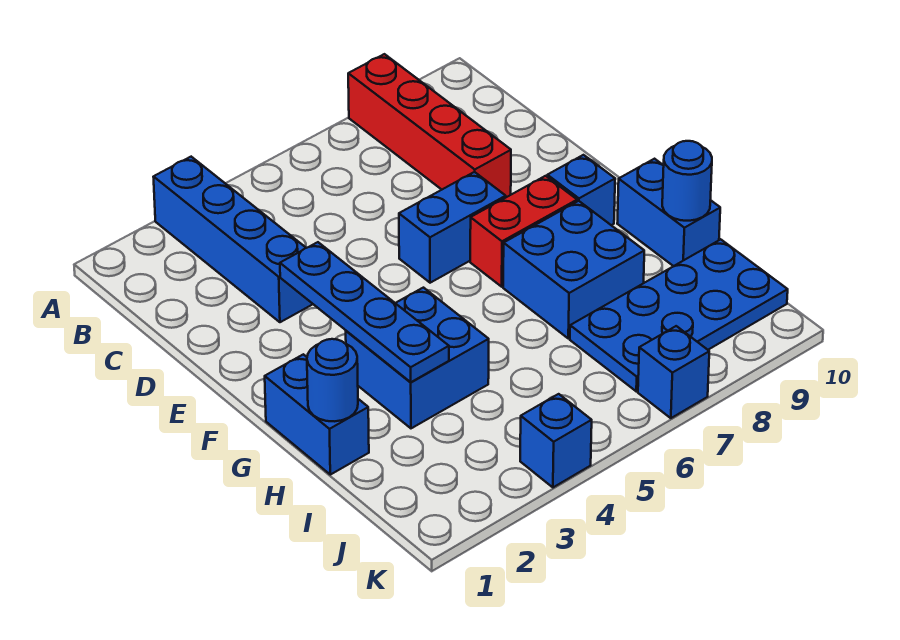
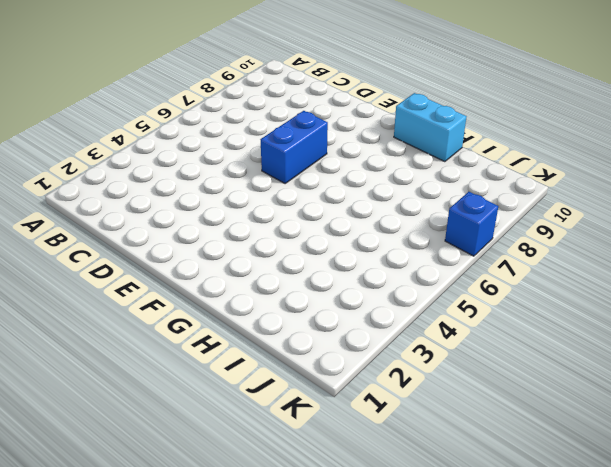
cyan 1x2 brick [394,93,467,162] -> blue 1x2 brick [617,159,720,266]
none -> blue 1x4 brick [154,157,313,322]
none -> red 1x4 brick [348,54,511,197]
none -> red 1x2 brick [470,176,577,287]

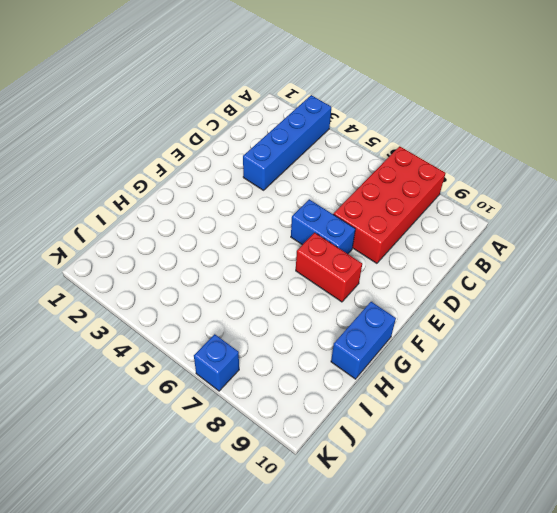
red 2x4 brick [333,146,446,263] -> red 1x4 brick [348,54,511,197]
none -> blue 1x1 brick [547,155,615,225]
none -> blue 1x2 brick [265,354,369,475]
none -> blue 2x2 brick [346,288,489,428]

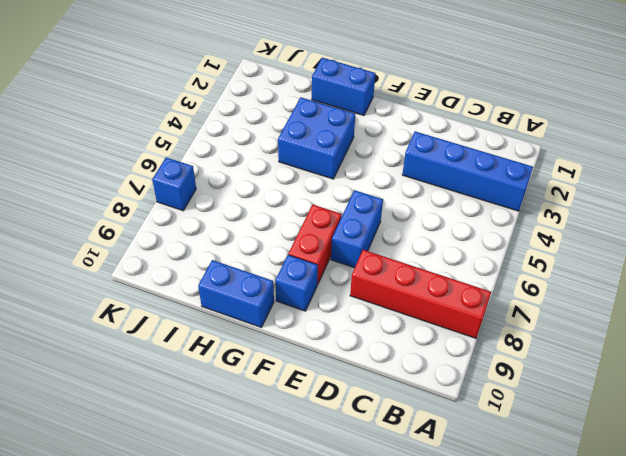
none -> blue 2x2 brick [503,201,644,338]
none -> blue 2x4 plate [570,239,788,391]
none -> blue 1x1 brick [520,394,592,487]

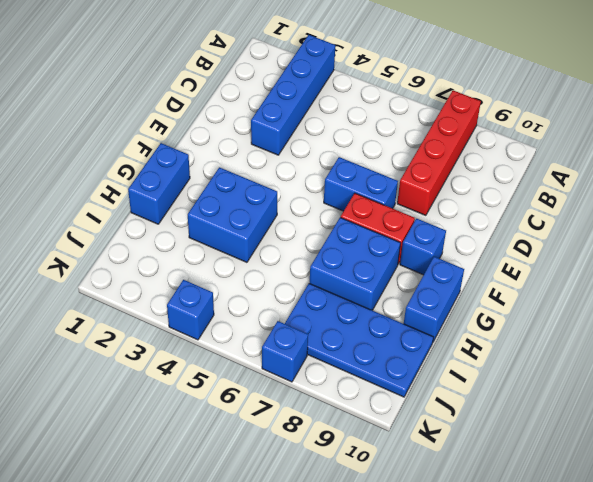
none -> blue 1x4 plate [280,242,449,382]
none -> blue 1x1 round brick [307,339,358,421]
none -> blue 1x1 round brick [662,141,712,221]

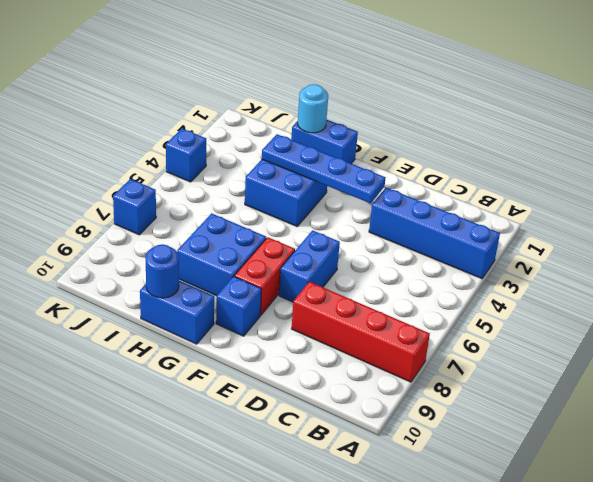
cyan 1x1 round brick [298,84,328,133] -> blue 1x1 round brick [307,339,358,421]
none -> blue 2x4 plate [570,239,788,391]

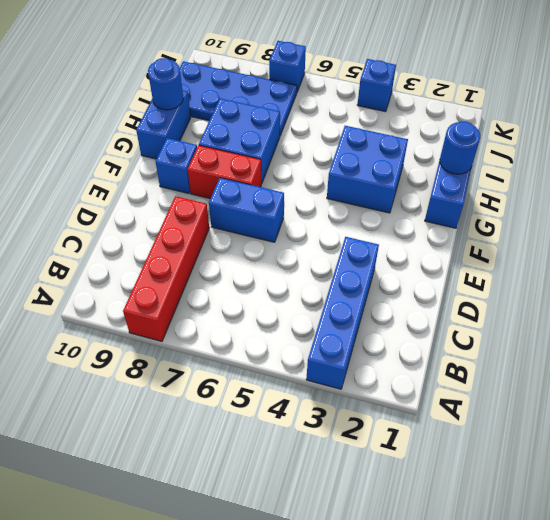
none -> blue 1x4 plate [280,242,449,382]

